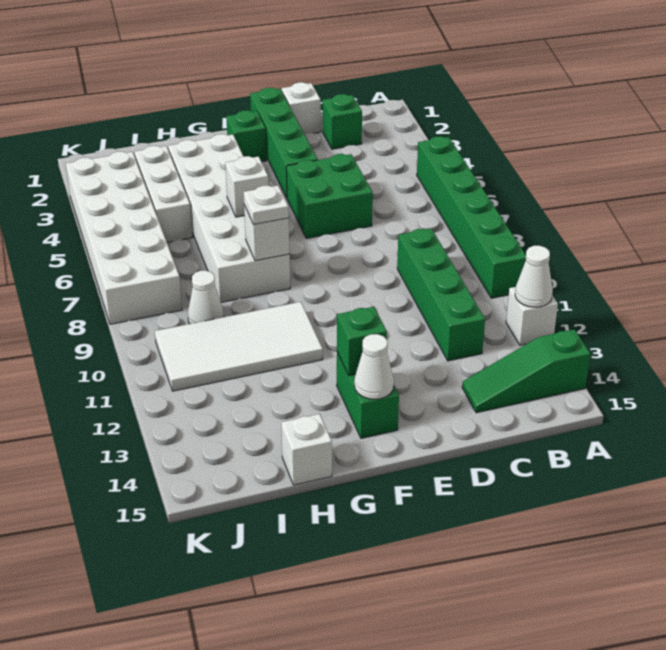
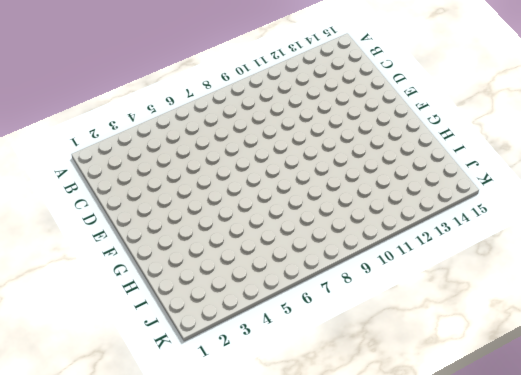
none -> green 1x6 brick [417,136,526,298]
none -> white 1x1 brick [506,287,558,345]
none -> green 1x3 slope [462,329,590,413]

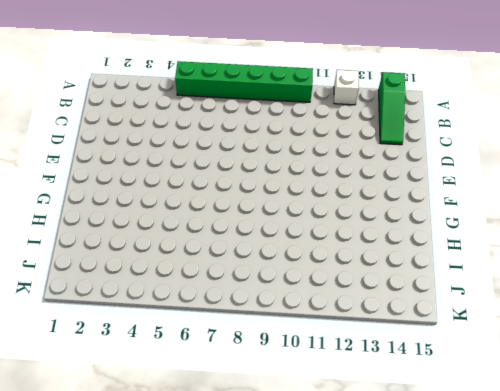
none -> green 1x1 brick [322,94,362,149]
none -> green 1x4 brick [397,228,485,361]
none -> white 1x1 brick [282,82,321,134]

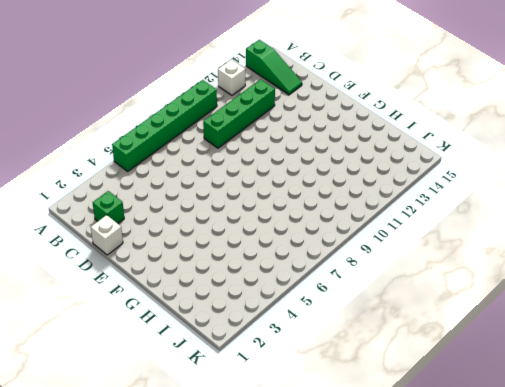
none -> green 2x2 brick [286,154,373,239]
none -> green 1x4 brick [250,88,318,198]
none -> green 1x1 brick [226,110,267,162]

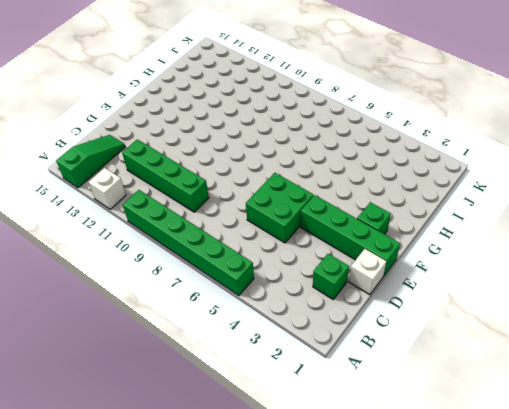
none -> green 1x2 brick [337,352,399,438]
none -> white 2x6 brick [168,134,290,302]
none -> white 2x4 tile [155,302,323,391]

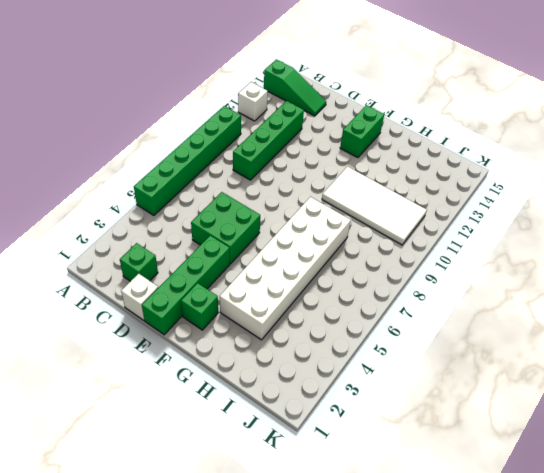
none -> white 1x1 brick [281,414,332,485]
none -> white 1x3 brick [134,146,193,242]
none -> white 1x1 cone [188,271,224,324]

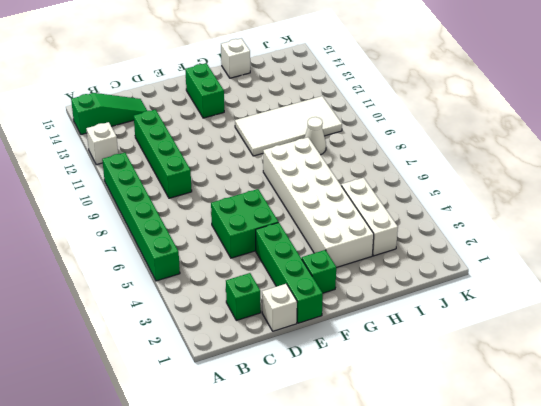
none -> white 2x6 brick [66,152,182,324]
none -> white 1x1 cone [515,246,553,307]
none -> green 1x1 brick [337,307,387,375]

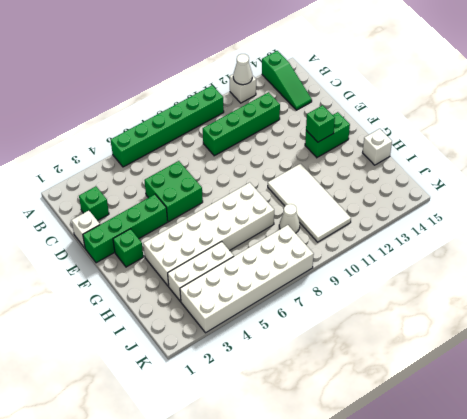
none -> white 1x1 cone [354,334,394,399]
none -> white 1x1 brick [225,156,268,217]
none -> white 1x1 brick [244,205,289,261]

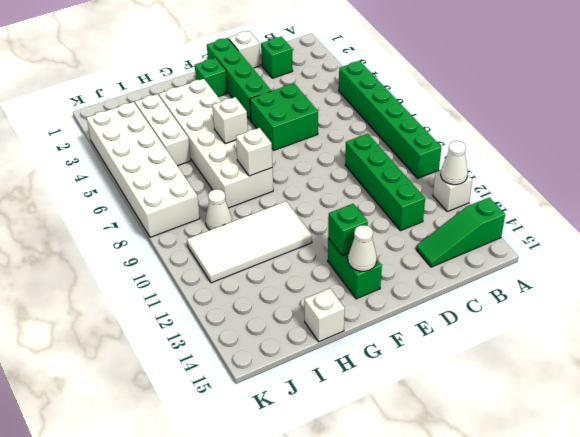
none -> white 1x1 plate [243,186,289,224]

